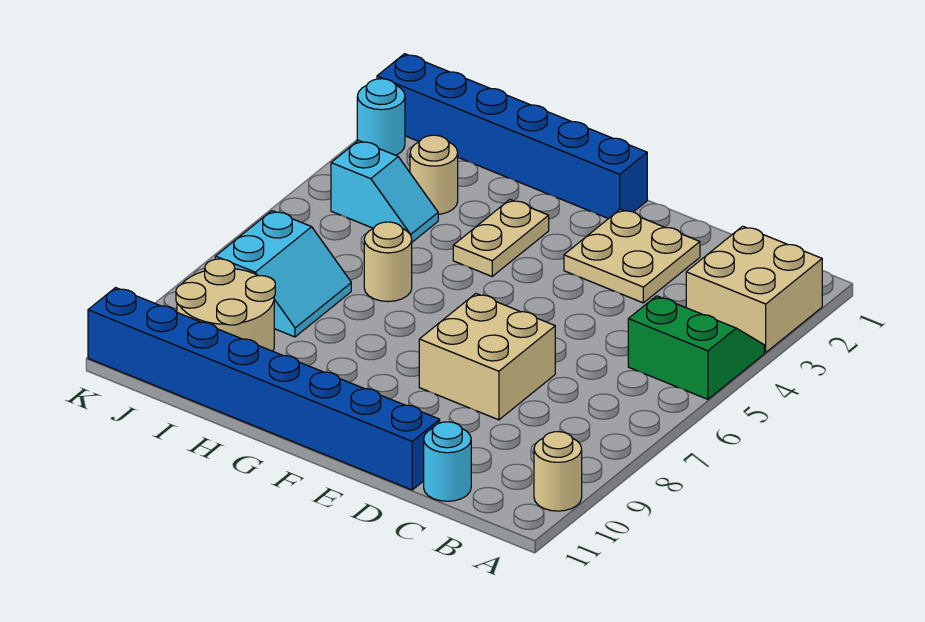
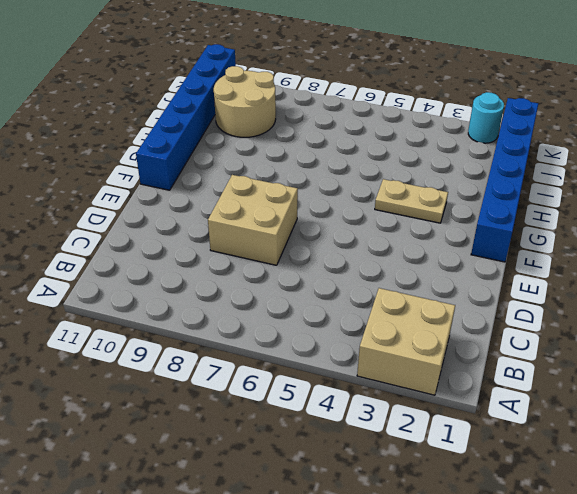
blue 1x6 brick [136,44,236,190] -> blue 1x8 brick [88,288,440,490]
none -> green 2x2 slope [628,296,764,399]
none -> tan 1x1 round brick [534,432,582,511]
none -> cyan 1x1 round brick [424,422,471,501]

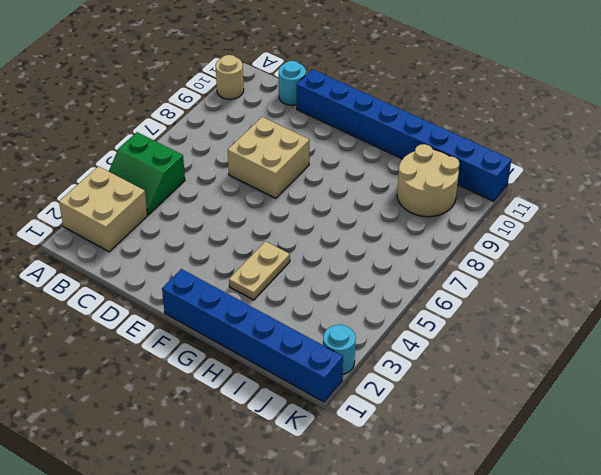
none -> tan 2x2 plate [564,209,700,303]
none -> tan 1x1 round brick [364,222,412,302]
none -> tan 1x1 round brick [410,135,458,214]

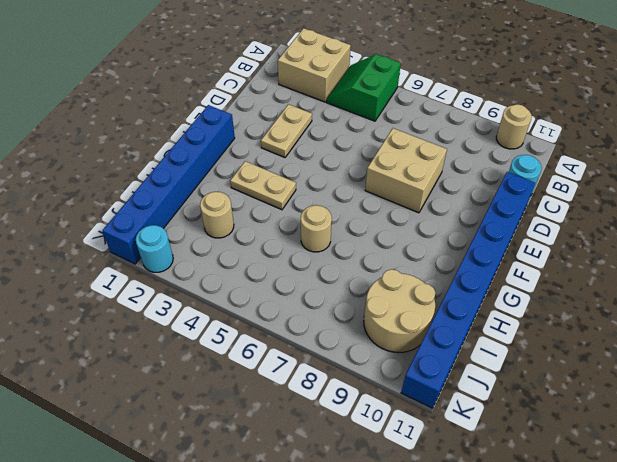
tan 1x2 plate [261,104,312,157] -> tan 2x2 plate [564,209,700,303]
none -> cyan 1x2 slope [331,140,438,242]
none -> cyan 2x2 slope [215,211,351,337]

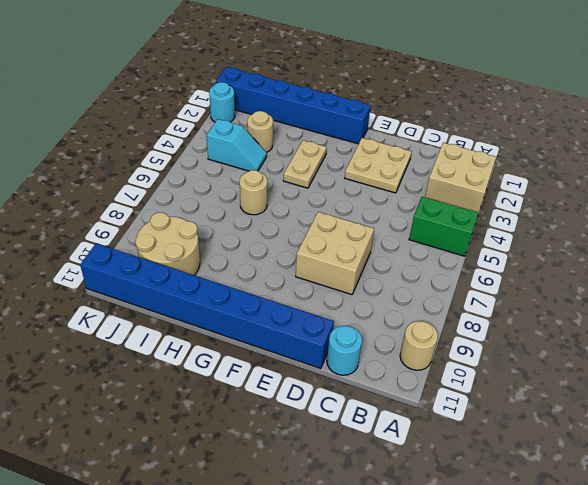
none -> cyan 2x2 slope [215,211,351,337]

